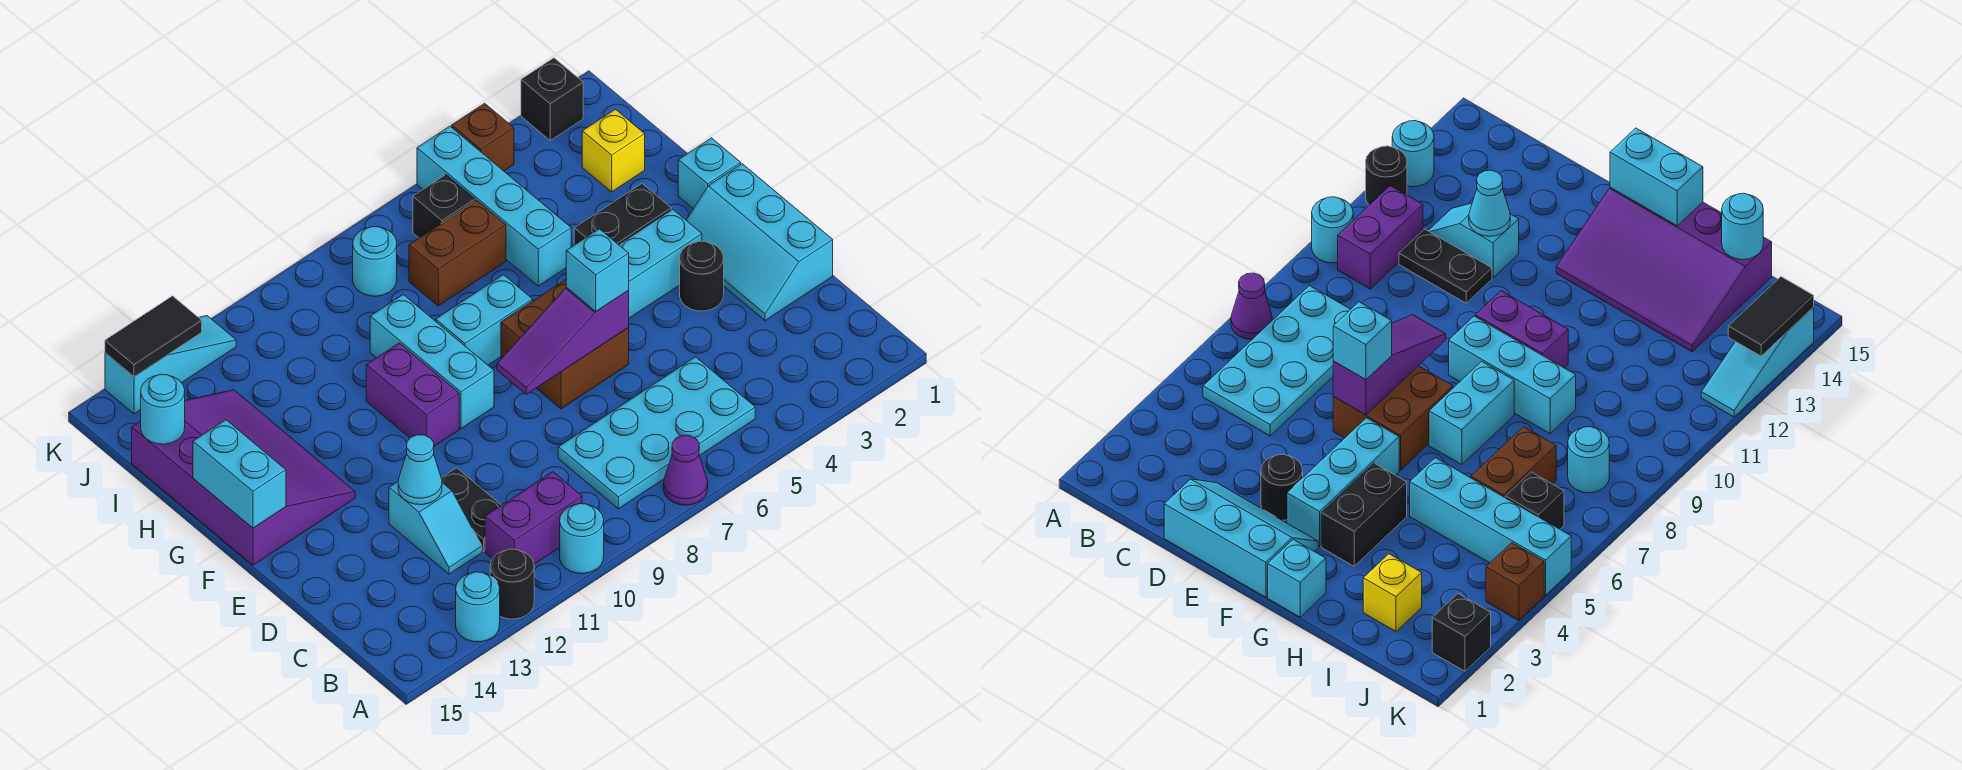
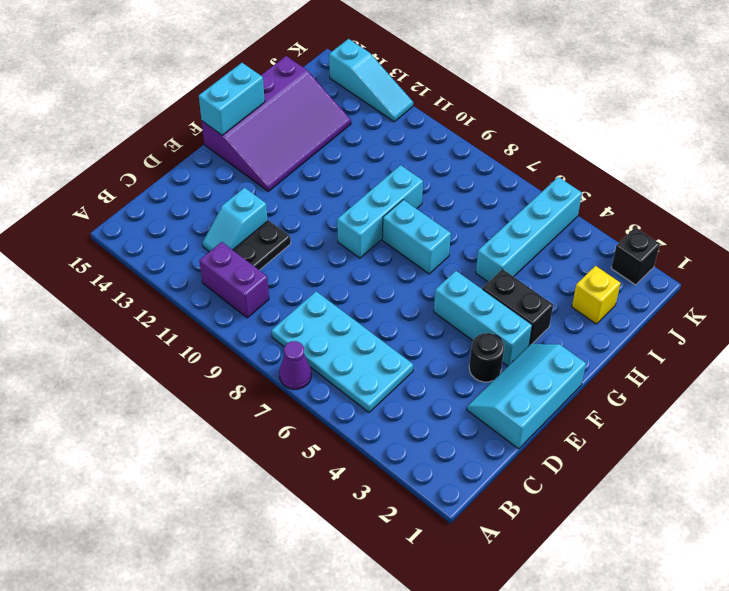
none -> cyan 1x1 round brick [560,504,604,574]
none -> black 1x1 round brick [490,549,534,619]
none -> cyan 1x1 round brick [456,572,500,642]
none -> brown 2x2 brick [501,280,629,409]

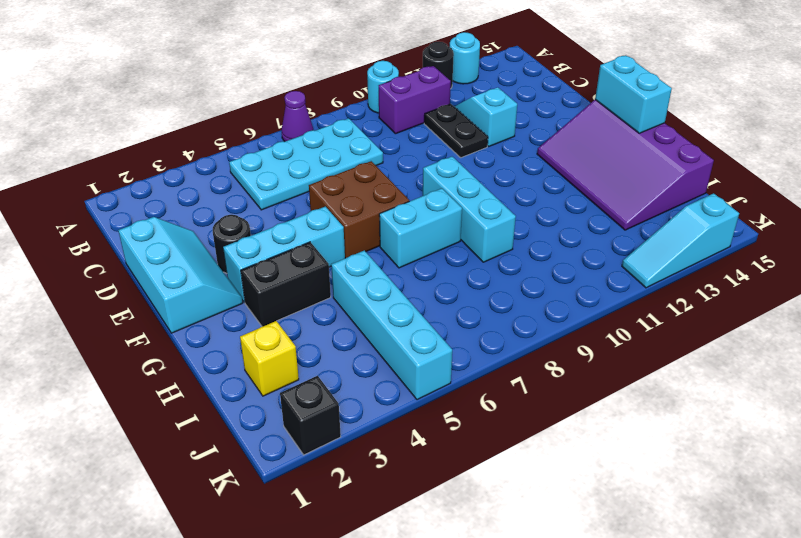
none -> purple 1x2 brick [366,343,459,446]
none -> cyan 1x1 brick [678,138,741,209]
none -> brown 1x2 brick [409,200,506,306]
none -> black 1x1 brick [413,175,475,238]

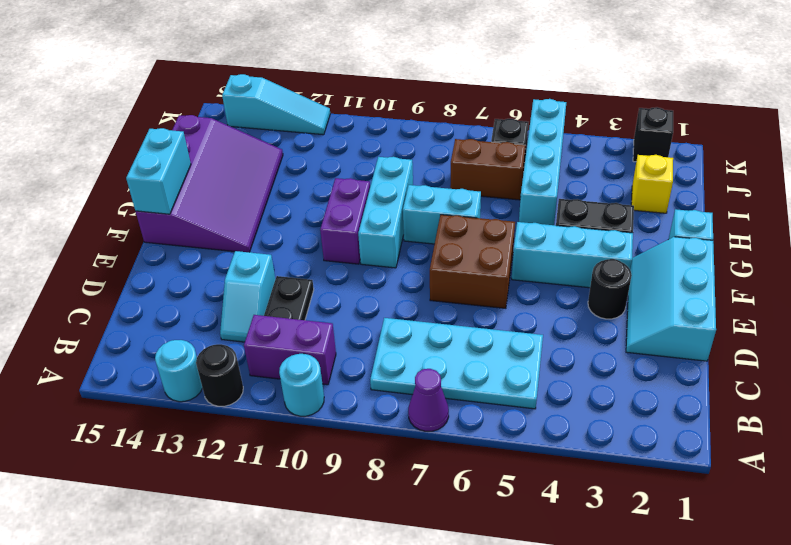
none -> cyan 1x1 round brick [353,227,397,296]
none -> brown 1x1 brick [452,103,514,171]
none -> cyan 1x1 cone [398,435,442,505]
none -> purple 1x3 slope [497,288,629,394]

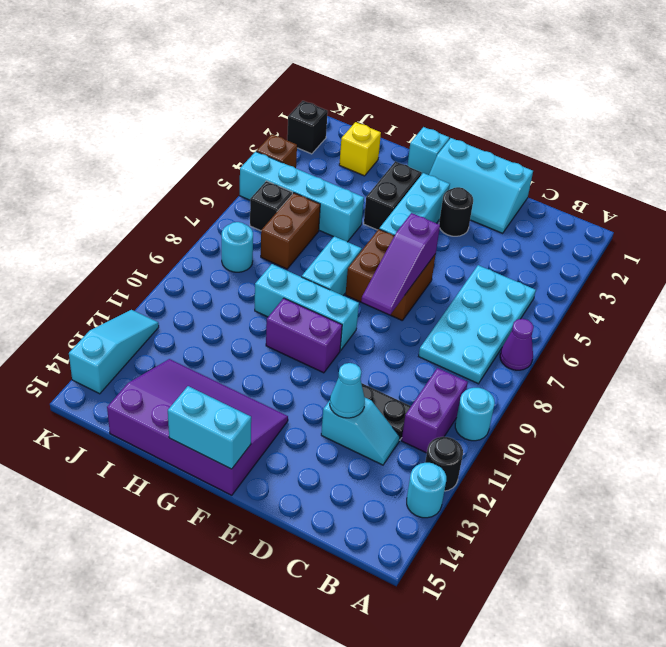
none -> cyan 1x1 round brick [141,374,185,444]
none -> black 1x2 tile [105,296,202,377]
none -> cyan 1x1 brick [566,229,629,311]

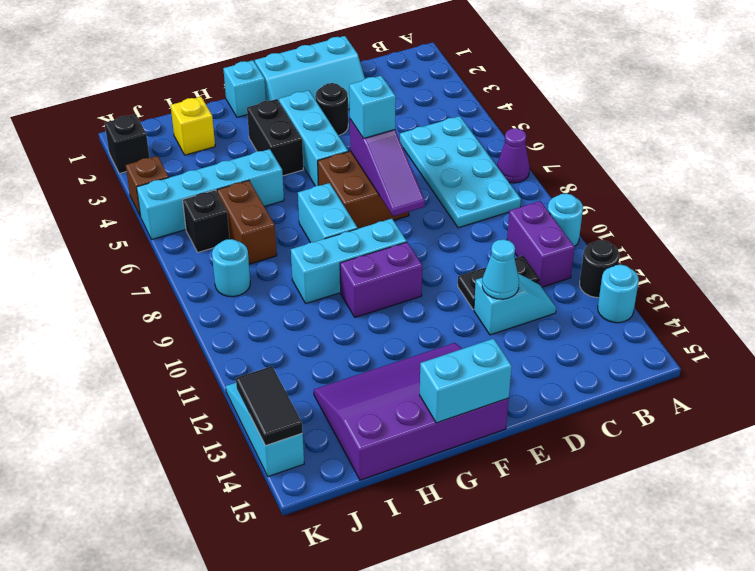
none -> cyan 1x1 round brick [141,374,185,444]

